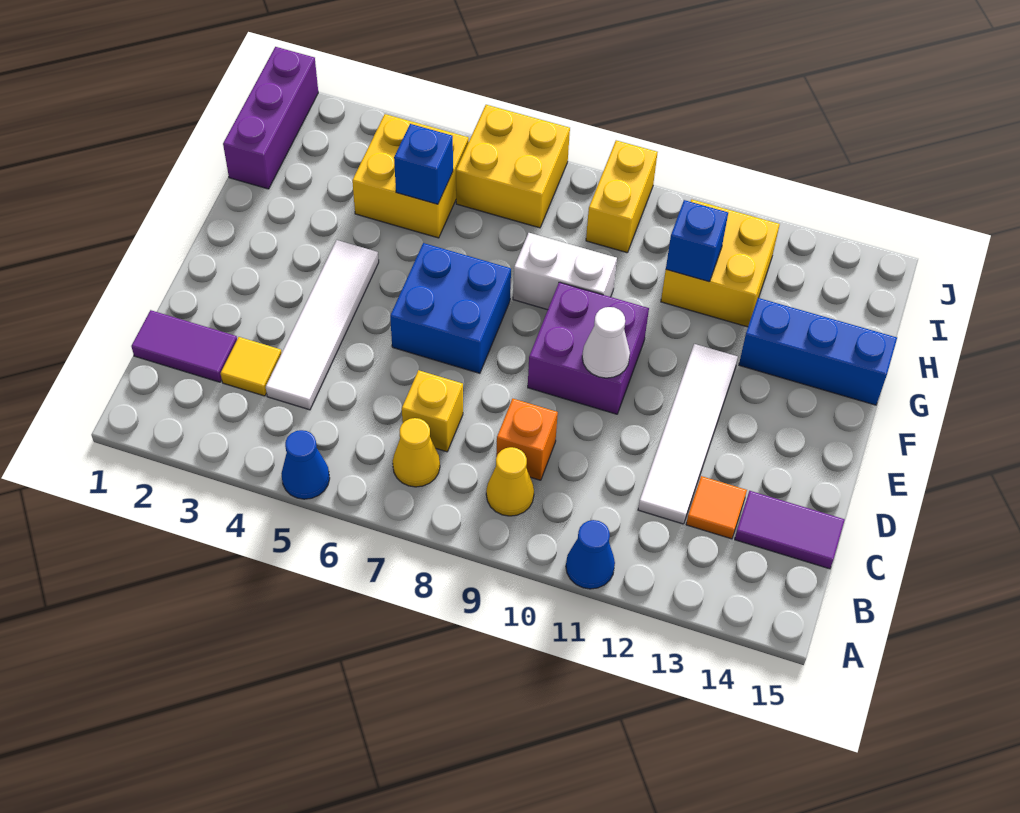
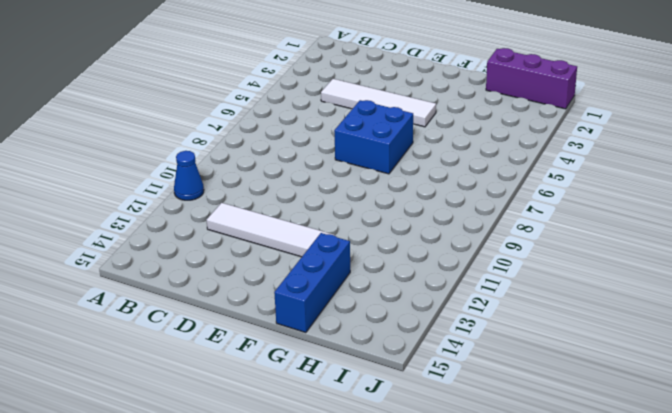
none -> blue 1x1 cone [281,430,330,499]
none -> yellow 1x1 cone [393,418,440,487]
none -> yellow 1x1 cone [486,447,534,516]

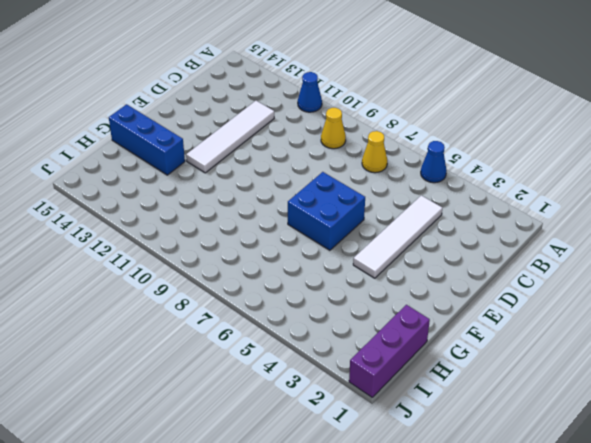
none -> purple 1x2 tile [131,310,237,382]
none -> yellow 1x1 tile [221,337,282,396]
none -> yellow 1x1 brick [402,370,463,452]

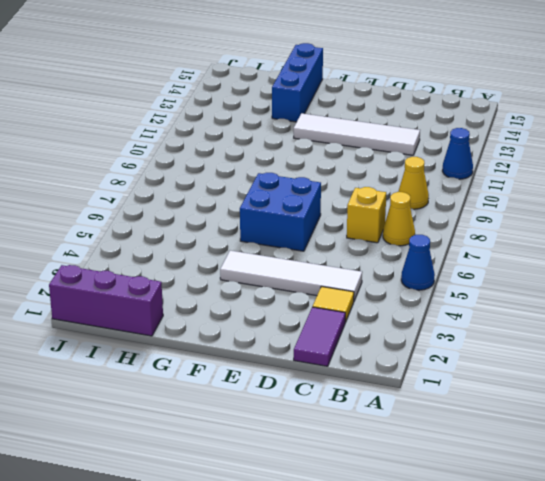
none -> orange 1x1 brick [496,399,558,480]
none -> orange 1x1 tile [686,476,747,539]
none -> purple 1x2 tile [735,491,845,569]

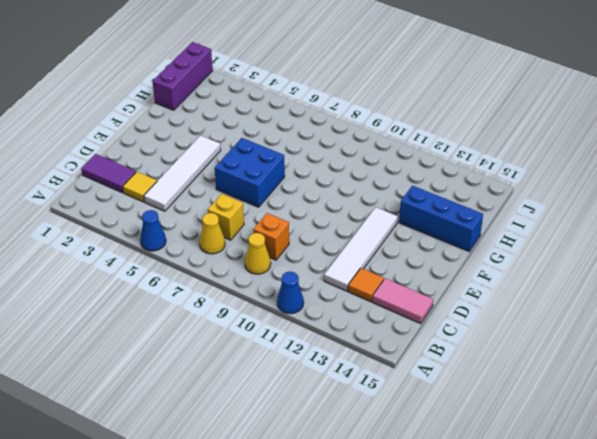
pink 1x2 tile [372,278,433,324] -> purple 1x2 tile [735,491,845,569]
none -> purple 2x2 brick [528,282,649,414]
none -> white 1x2 brick [513,233,617,310]
none -> yellow 2x2 brick [352,114,469,238]

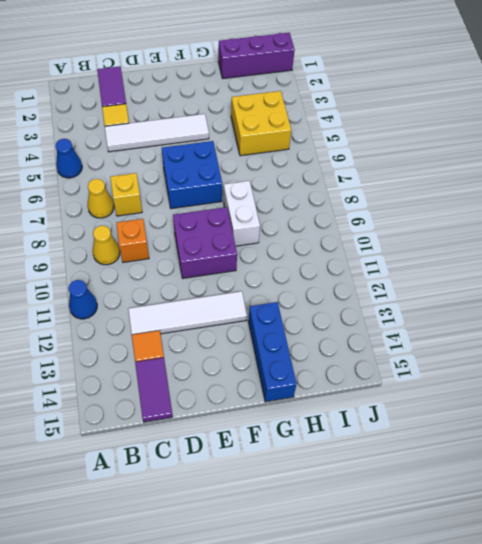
none -> yellow 2x2 brick [661,200,780,327]
none -> yellow 2x2 brick [456,105,570,228]
none -> yellow 1x2 brick [586,140,658,253]

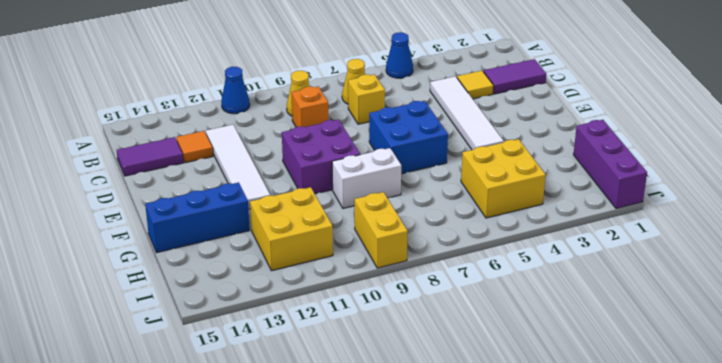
none -> yellow 2x2 brick [456,105,570,228]
none -> white 1x1 cone [582,307,630,378]
none -> blue 1x1 brick [394,124,453,204]

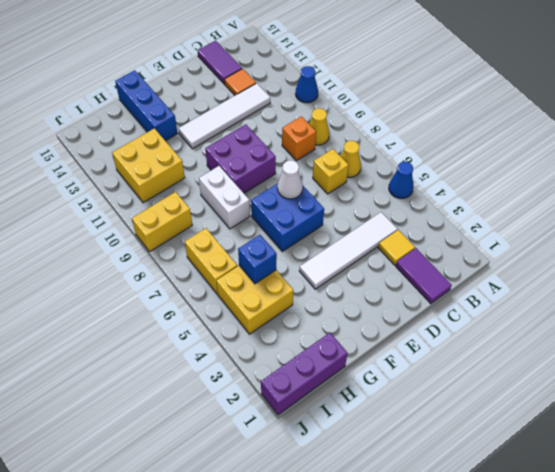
white 1x1 cone [277,160,303,199] -> white 1x1 cone moved to [582,307,630,378]
yellow 1x2 brick [185,228,237,294] -> yellow 2x2 brick [456,105,570,228]
none -> blue 1x1 brick [666,200,728,282]

